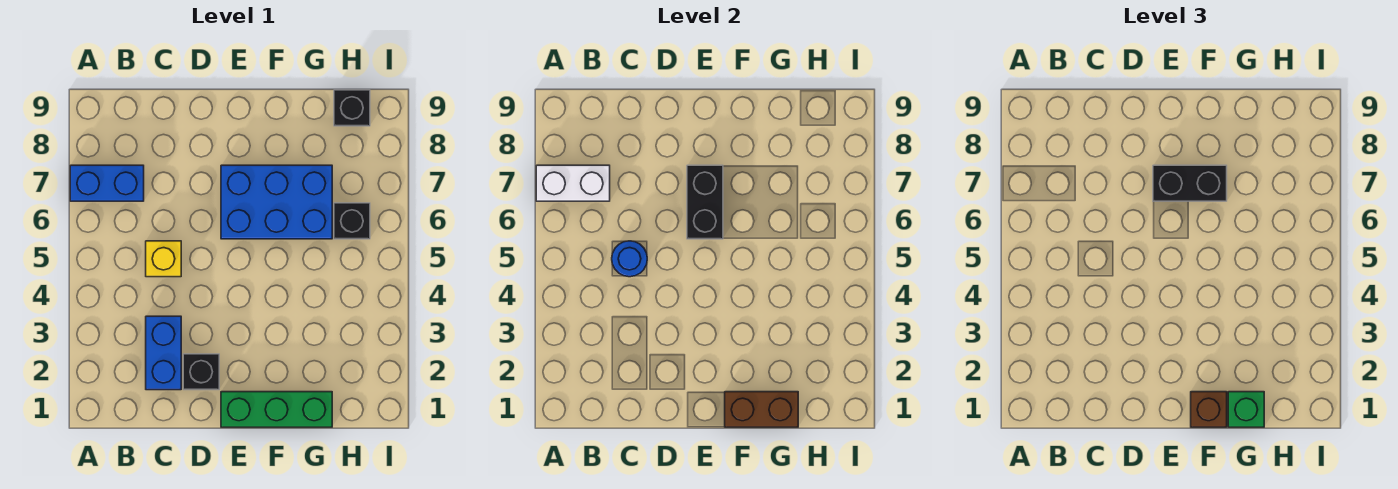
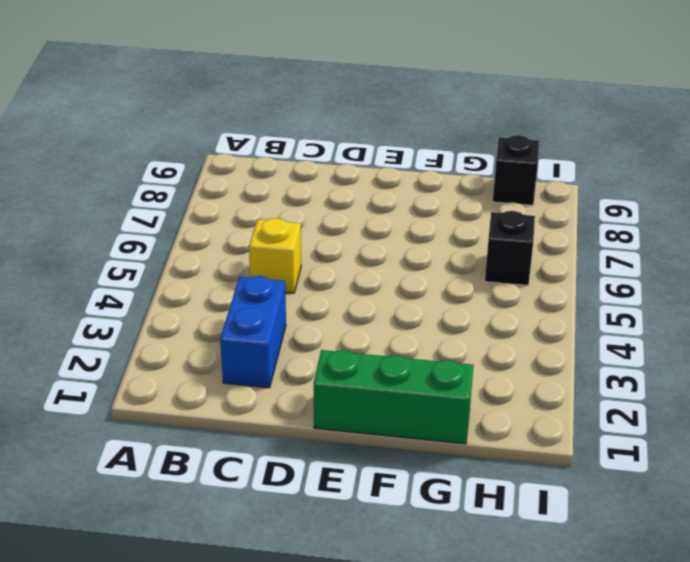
none -> blue 1x2 brick [70,165,144,201]
none -> black 1x1 brick [183,354,219,390]
none -> blue 2x3 brick [221,165,332,239]

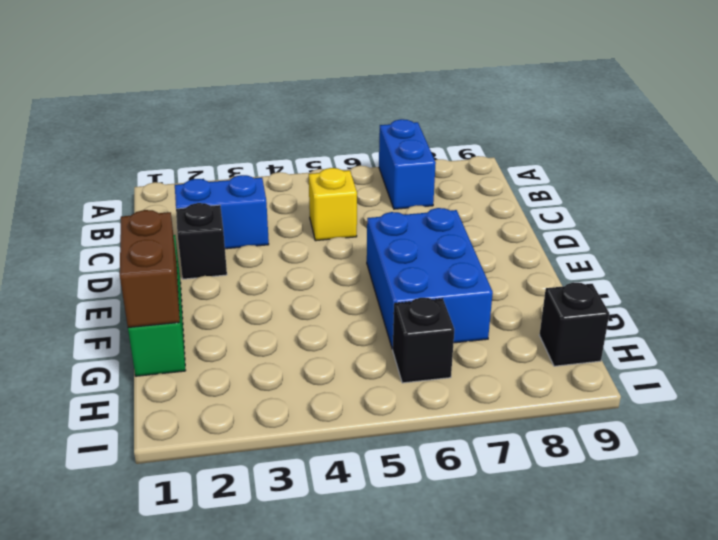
none -> white 1x2 brick [536,165,610,201]
none -> blue 1x1 round brick [612,241,647,277]
none -> black 1x2 brick [687,165,723,239]

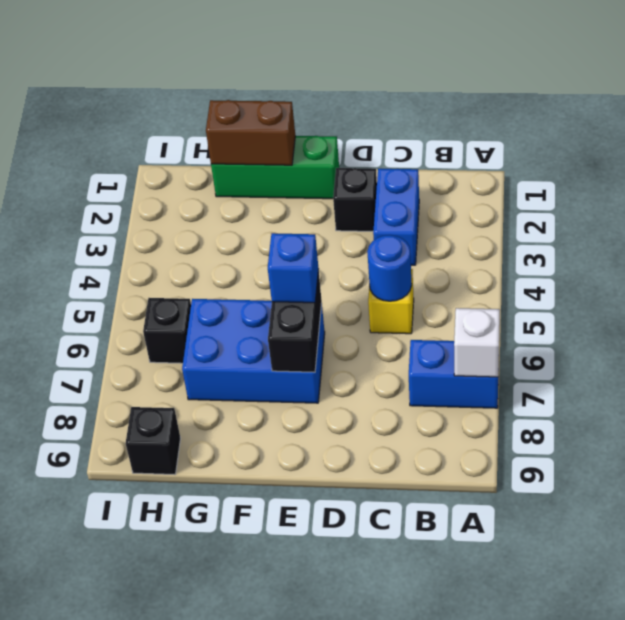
white 1x1 brick [454,308,500,377] -> white 1x2 brick [536,165,610,201]
blue 1x1 brick [268,233,319,303] -> none
none -> black 1x2 brick [1153,165,1227,201]
none -> brown 1x1 brick [1191,392,1227,427]
none -> green 1x1 brick [1228,392,1264,427]

